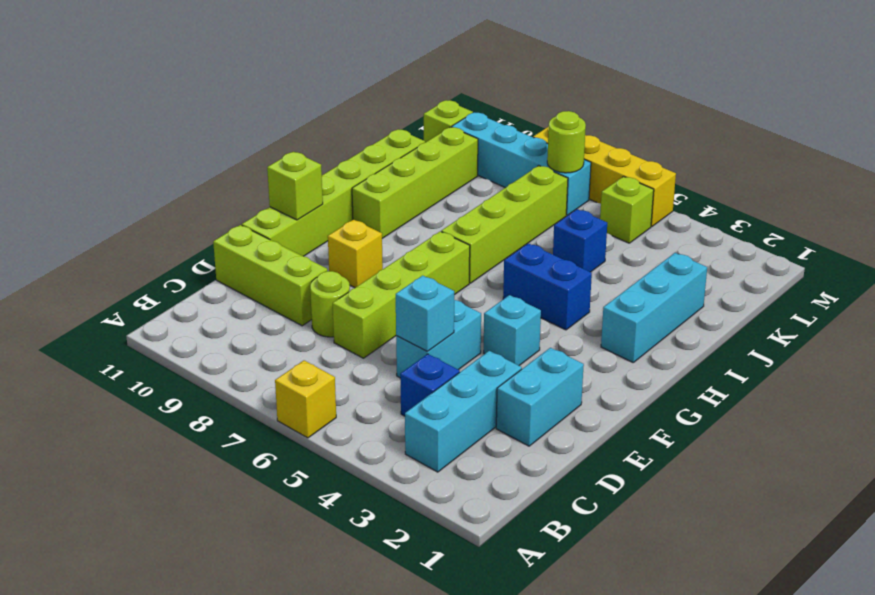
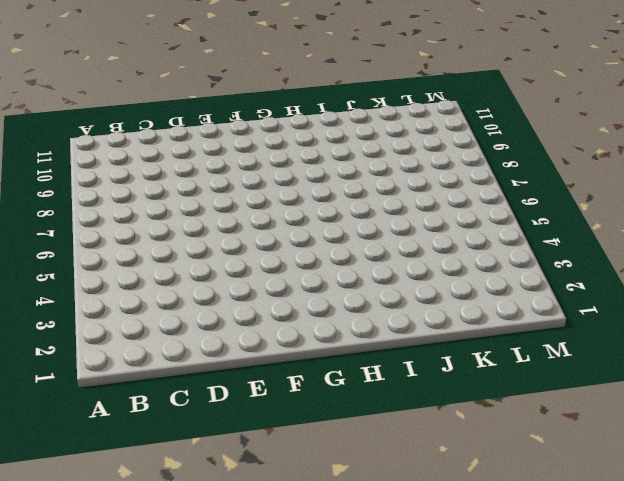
none -> yellow 1x1 brick [275,360,336,438]
none -> cyan 1x3 brick [405,351,522,472]
none -> blue 1x1 brick [400,354,460,416]

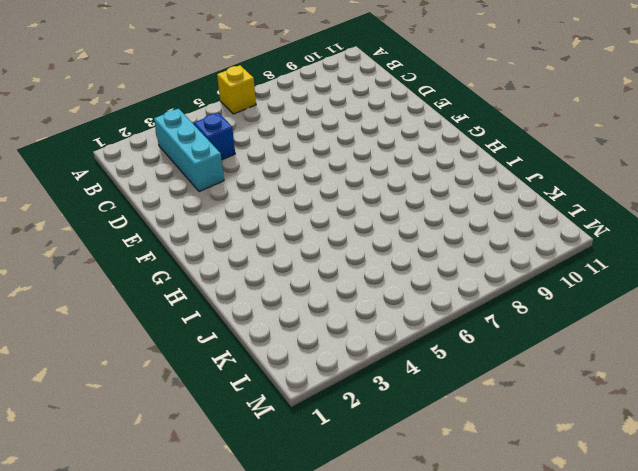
none -> cyan 1x2 brick [496,348,584,446]
none -> cyan 1x2 brick [396,300,481,378]
none -> lime 1x4 brick [333,231,470,358]

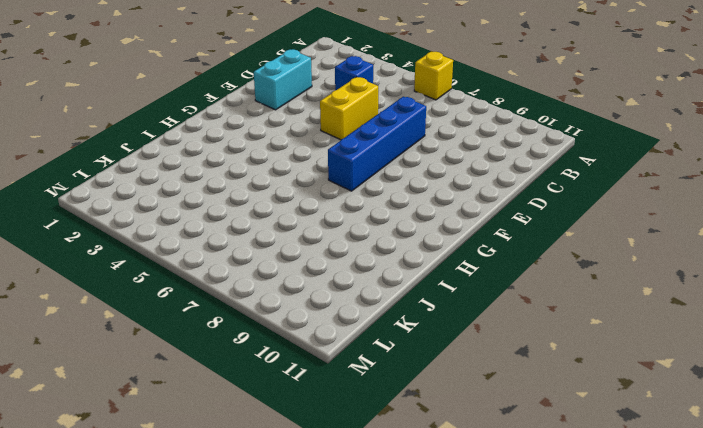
yellow 1x2 brick [320,77,378,140] -> cyan 1x2 brick [396,300,481,378]
blue 1x4 brick [328,97,426,191] -> lime 1x4 brick [333,231,470,358]
none -> cyan 1x3 brick [405,351,522,472]
none -> lime 1x1 round brick [310,271,350,337]
none -> lime 1x3 brick [213,225,327,326]

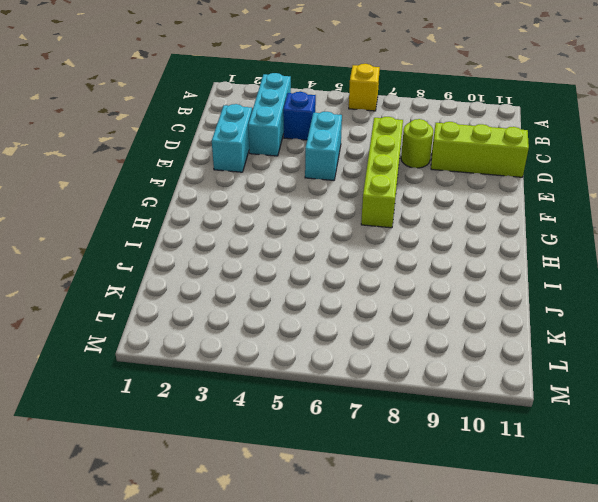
none -> lime 1x6 brick [242,129,425,256]
none -> cyan 1x1 brick [484,295,541,365]
none -> yellow 1x1 brick [328,220,383,288]

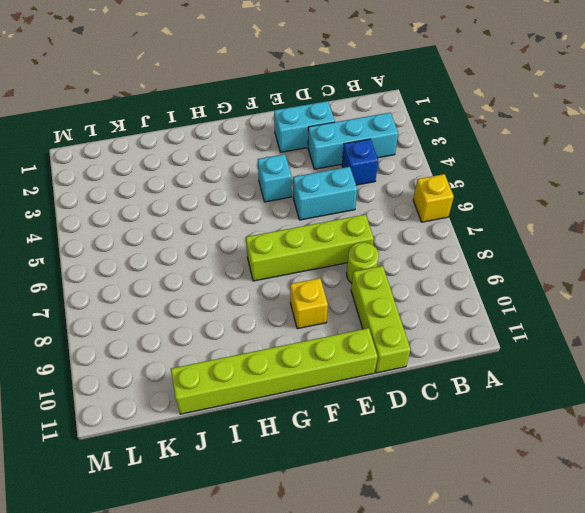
none -> cyan 1x3 brick [601,253,707,362]
none -> blue 1x2 brick [503,243,592,330]
none -> lime 1x4 brick [441,166,568,283]

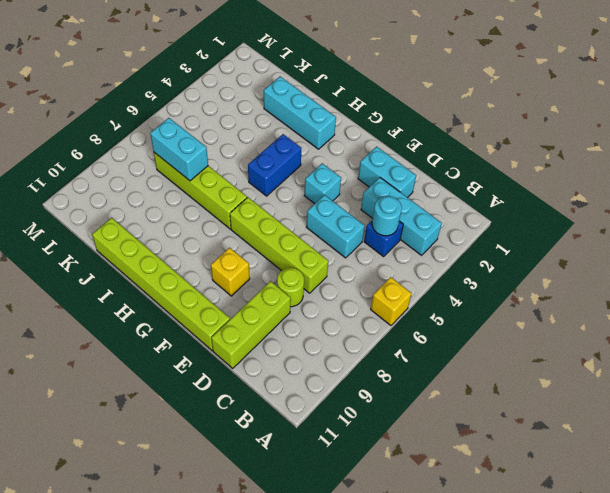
cyan 1x1 round brick [372,196,402,236] -> none
cyan 1x2 brick [150,118,208,181] -> none
none -> lime 1x4 brick [352,127,478,238]
none -> blue 1x1 brick [553,209,607,272]
none -> lime 1x1 brick [600,176,654,243]

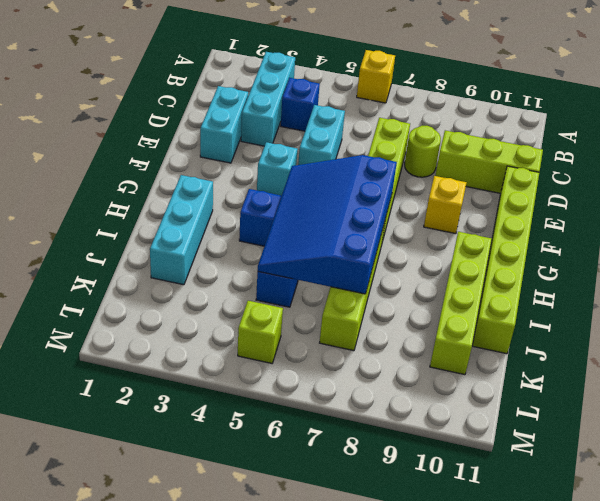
blue 3x4 slope [258,155,397,294] -> none
none -> cyan 1x4 brick [452,113,591,215]
none -> lime 1x1 brick [424,100,473,143]
none -> yellow 1x4 brick [533,126,676,227]

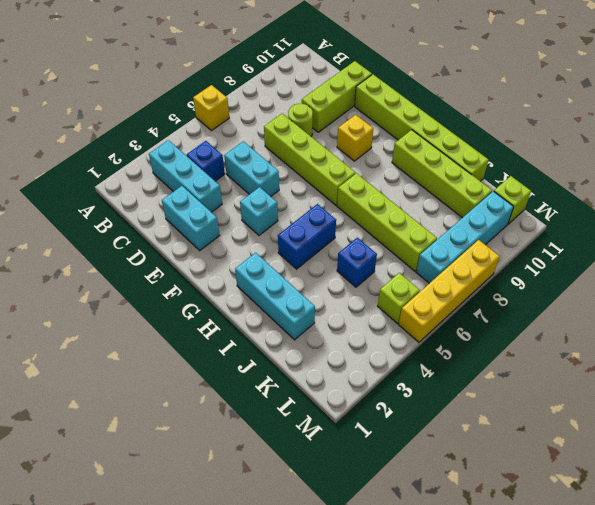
none -> cyan 1x1 brick [396,276,454,351]
none -> lime 1x1 brick [267,152,323,220]
none -> lime 1x1 round brick [547,111,586,173]

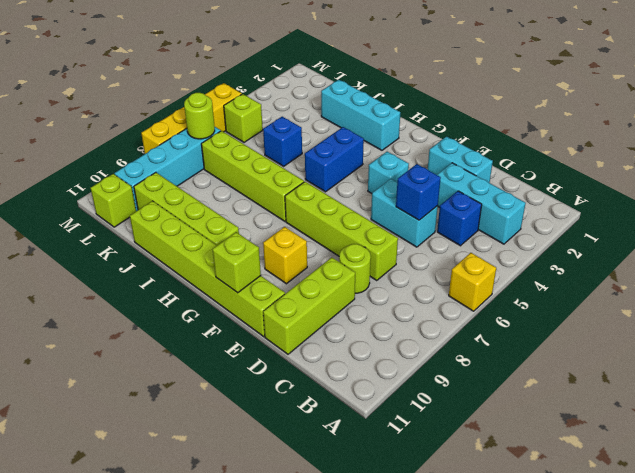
blue 1x1 brick [396,164,441,220] -> cyan 1x1 brick [396,276,454,351]

